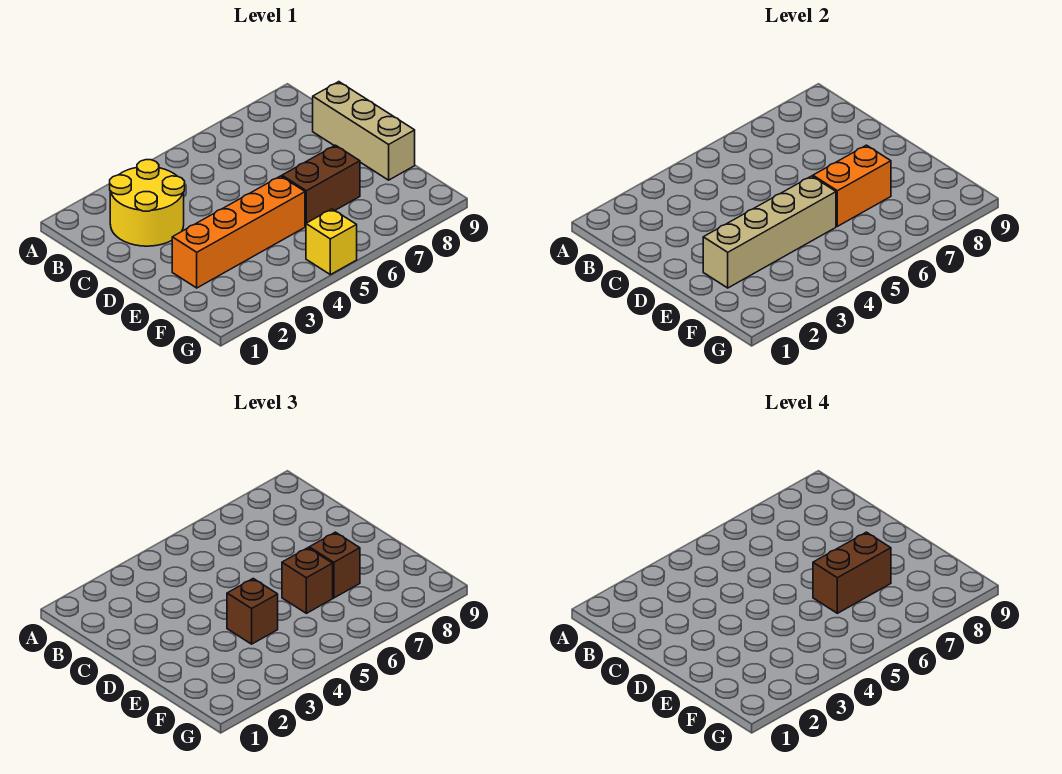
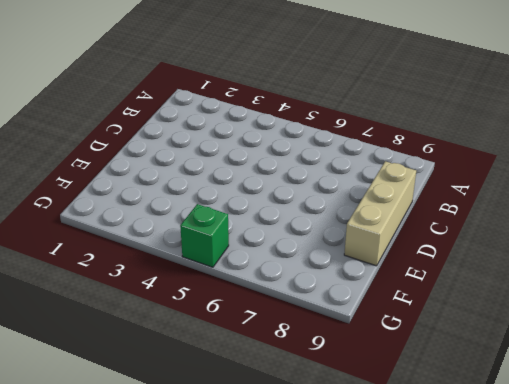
green 1x1 brick [180,204,229,267] -> yellow 1x1 brick [306,209,357,275]
none -> yellow 2x2 round brick [110,160,185,246]
none -> orange 1x4 brick [172,176,305,288]

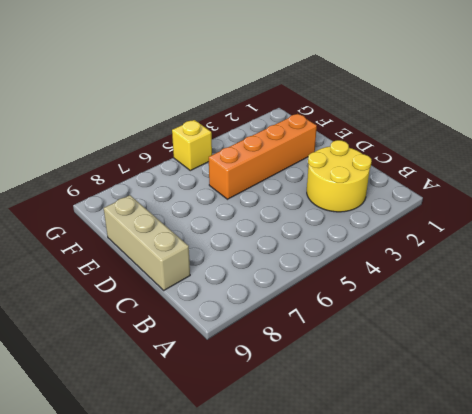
none -> brown 1x2 brick [282,145,360,226]
none -> tan 1x4 brick [703,176,836,288]

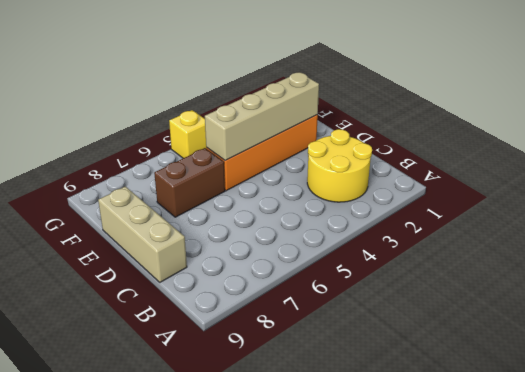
none -> orange 1x2 brick [813,145,891,226]
none -> brown 1x1 brick [227,579,278,644]

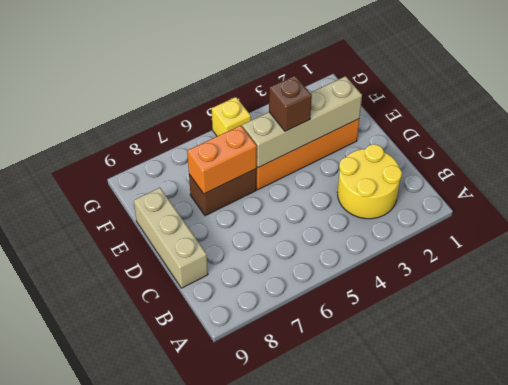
none -> brown 1x1 brick [282,548,333,613]
none -> brown 1x1 brick [309,532,360,598]

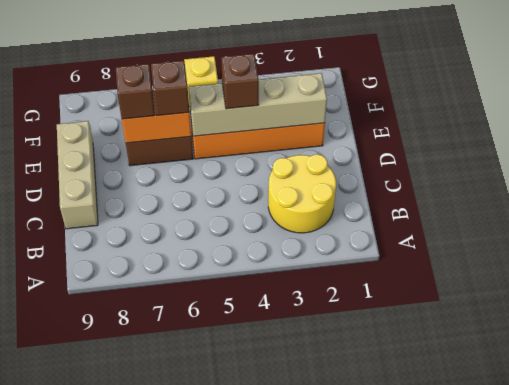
none -> brown 1x2 brick [813,532,891,613]

